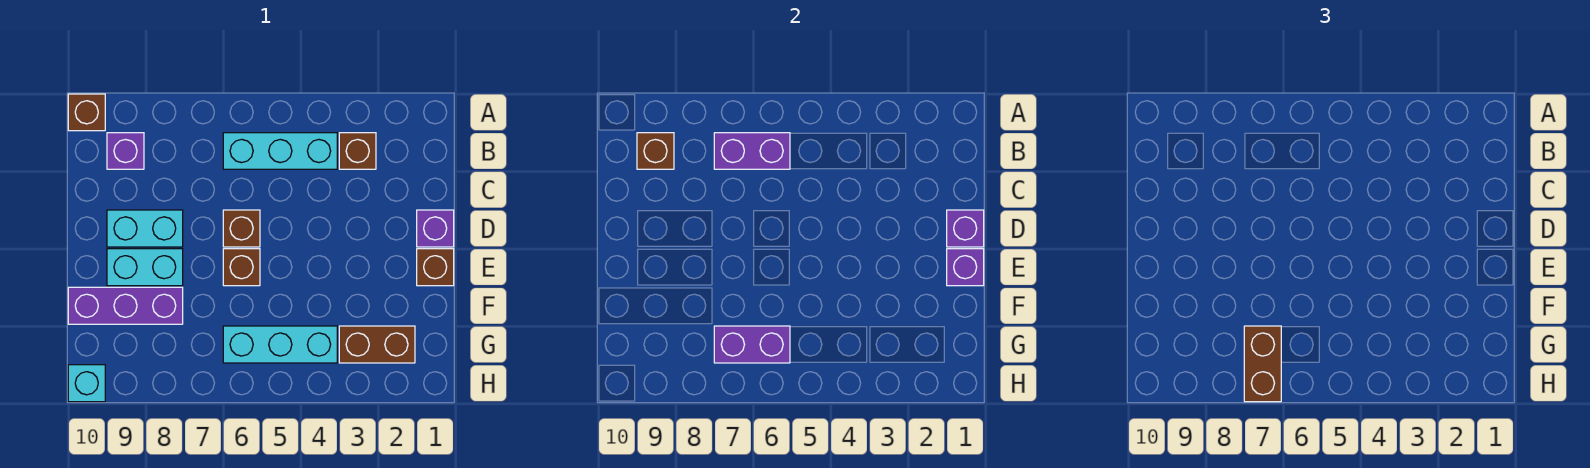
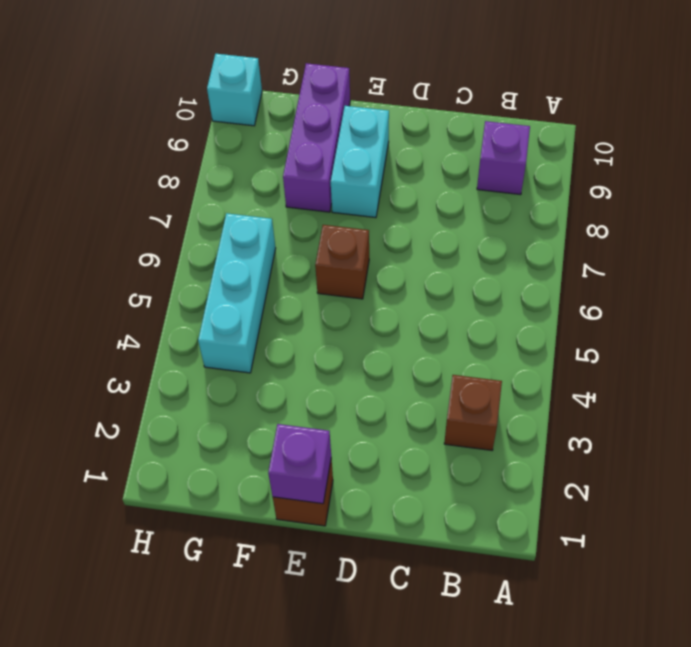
none -> brown 1x1 brick [68,94,105,131]
none -> cyan 1x3 brick [223,133,337,169]
none -> purple 1x1 brick [417,210,454,247]

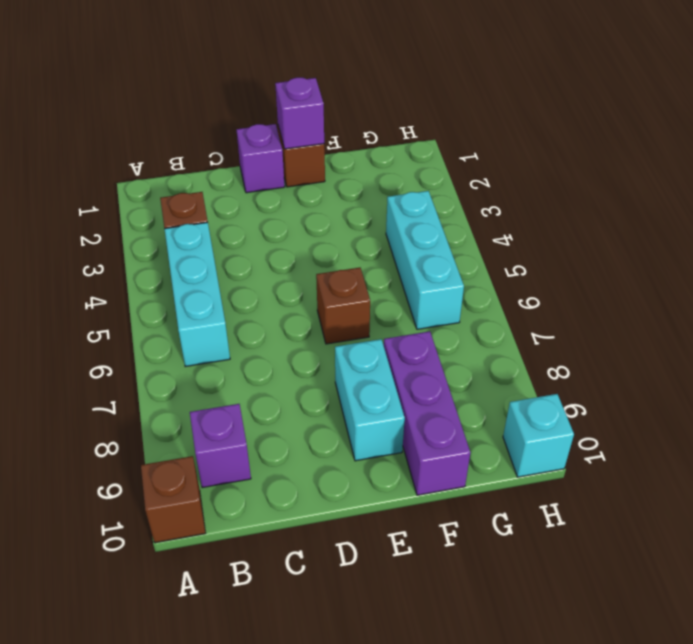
none -> brown 1x1 brick [223,210,260,247]
none -> cyan 1x2 brick [107,210,183,247]
none -> brown 1x2 brick [339,326,415,363]

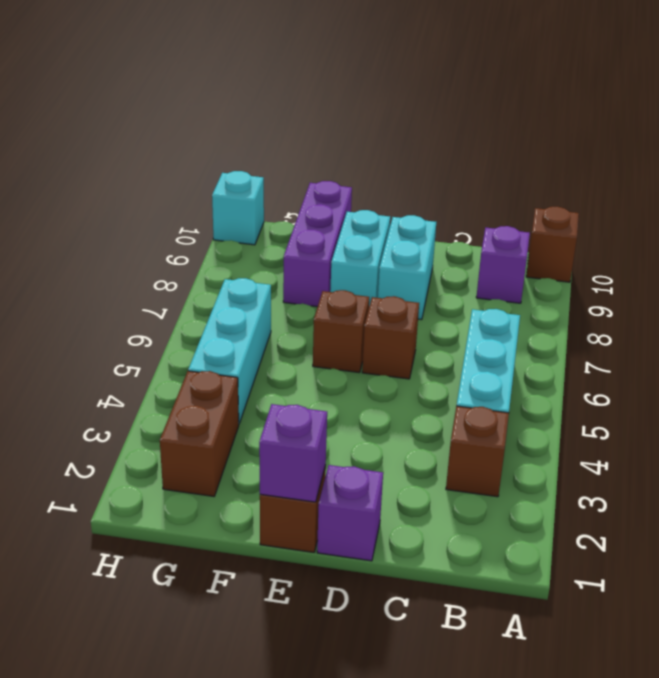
none -> purple 1x2 brick [714,133,790,169]
none -> brown 1x1 brick [637,133,674,169]
none -> purple 1x1 brick [947,210,984,247]

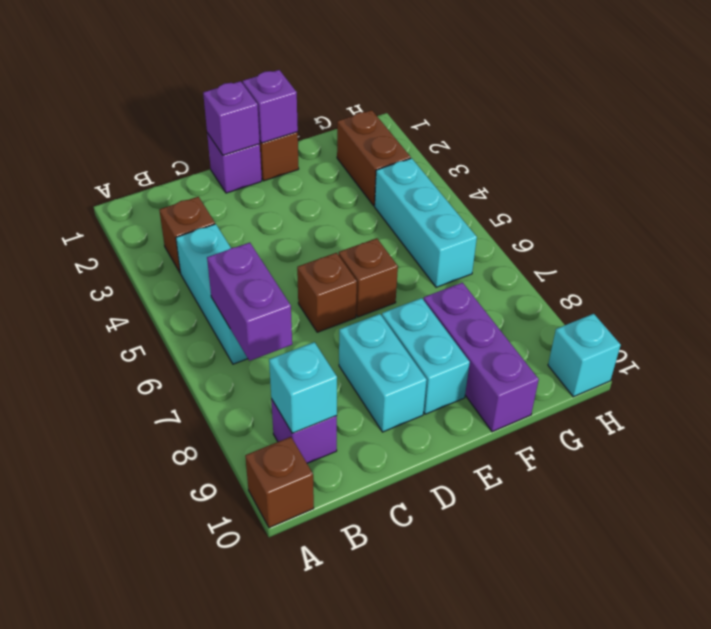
cyan 1x1 brick [269,342,337,433] -> brown 1x1 brick [637,133,674,169]
none -> purple 1x2 brick [714,326,790,363]
none -> brown 1x2 brick [1244,326,1281,402]

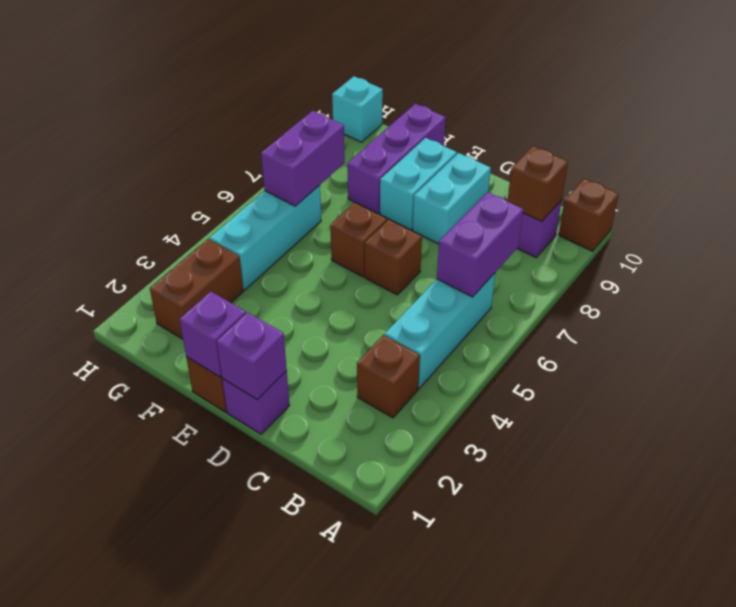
none -> brown 1x2 brick [1244,326,1281,402]

